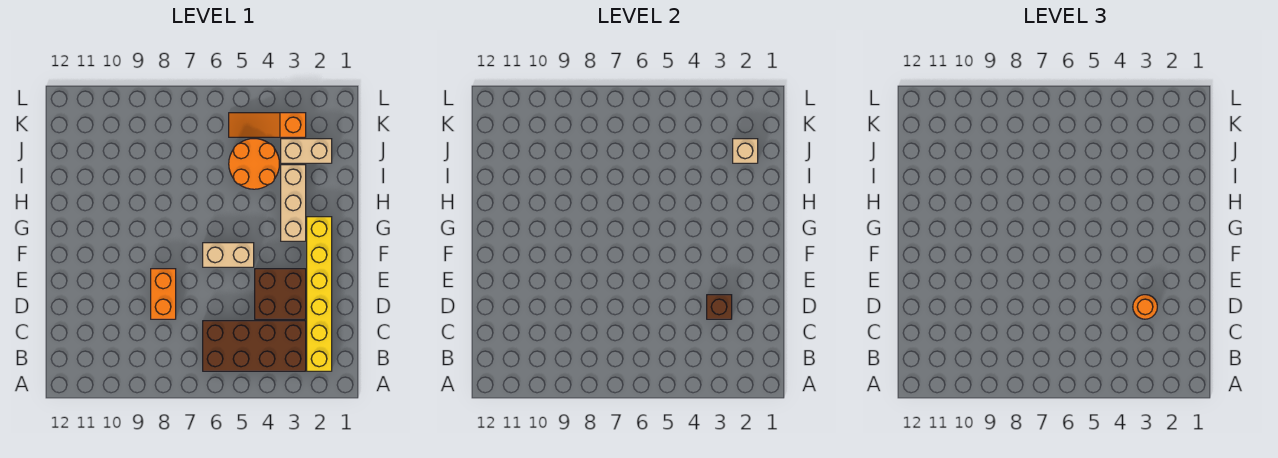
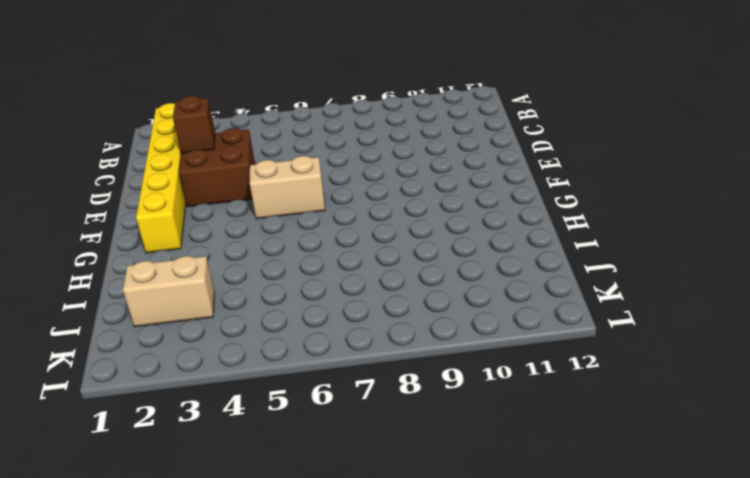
none -> brown 2x4 brick [203,321,306,371]
none -> orange 1x2 brick [151,269,176,319]
none -> tan 1x3 brick [281,165,306,241]

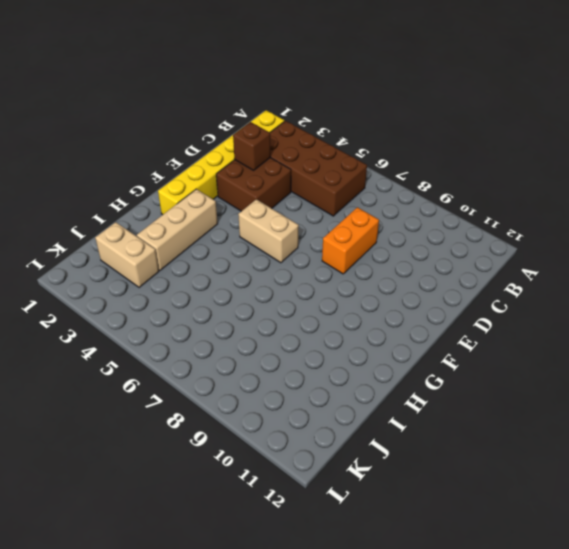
none -> orange 2x2 round brick [229,139,279,189]
none -> orange 1x3 slope [229,113,306,137]
none -> tan 1x1 brick [733,139,758,163]

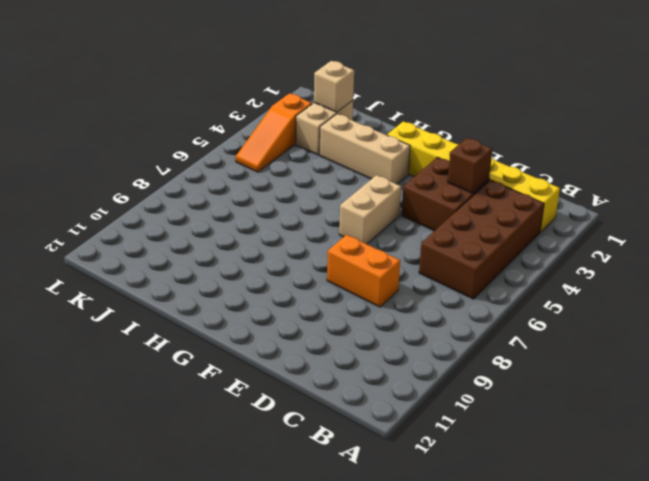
none -> orange 2x2 round brick [229,139,279,189]
none -> orange 1x1 round brick [1133,295,1157,319]

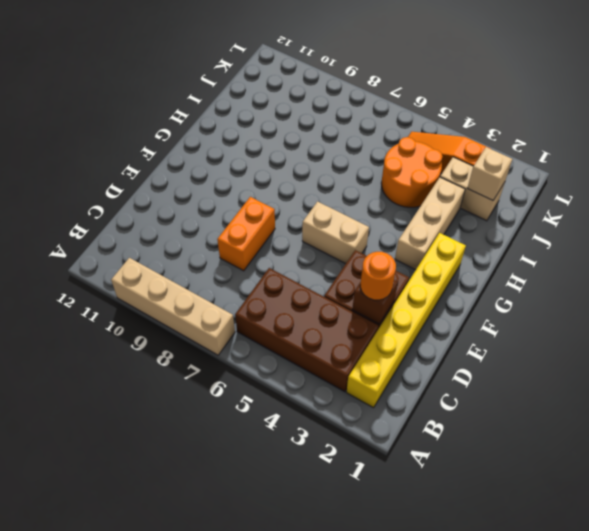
tan 1x4 brick [111,258,235,355] -> none

